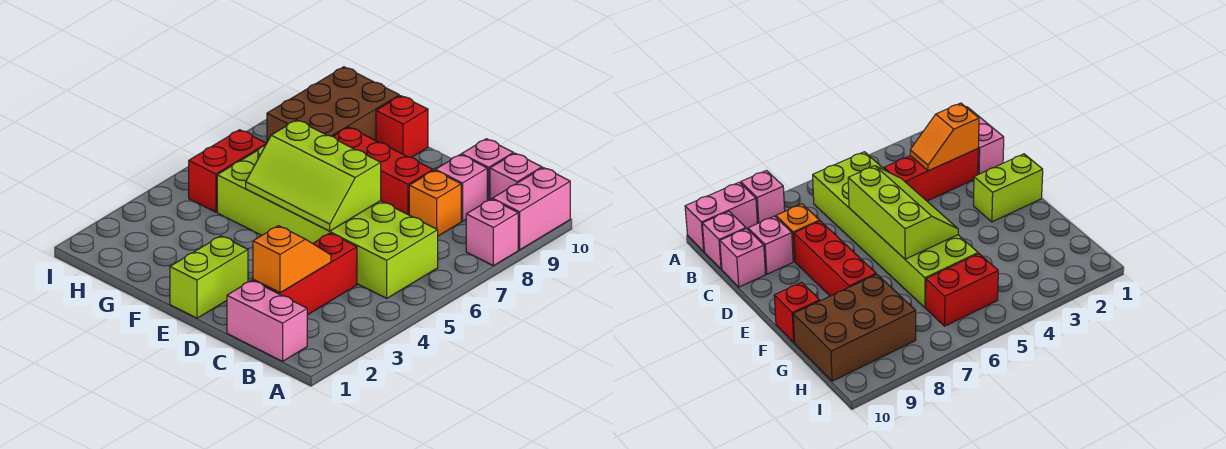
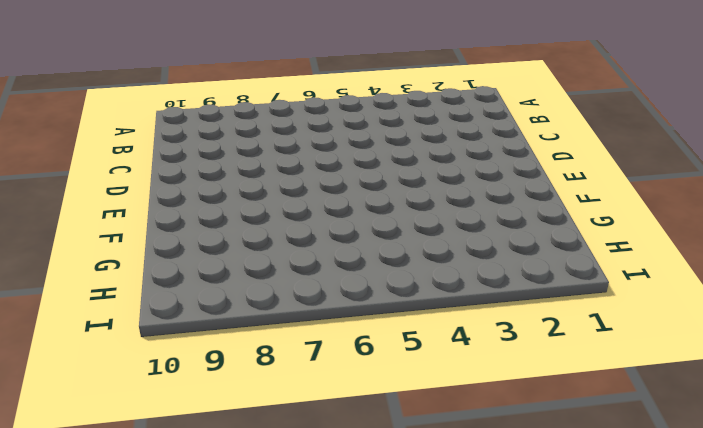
none -> pink 1x1 brick [466,199,518,266]
none -> pink 1x2 brick [492,168,570,250]
none -> pink 1x2 brick [227,280,307,361]

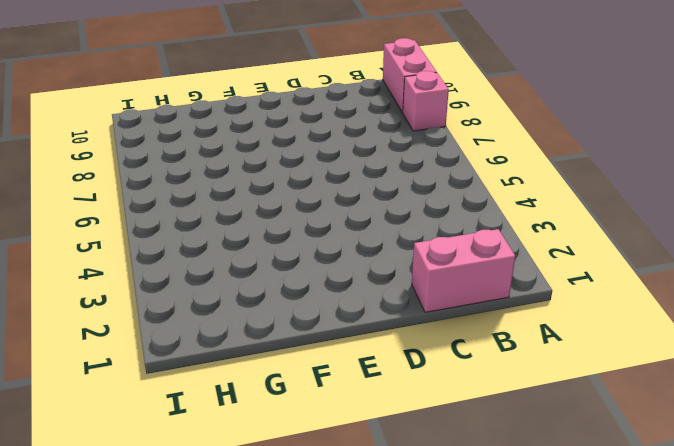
none -> lime 2x6 brick [217,146,438,298]
none -> pink 1x1 brick [490,153,542,199]
none -> red 1x3 brick [253,233,357,315]

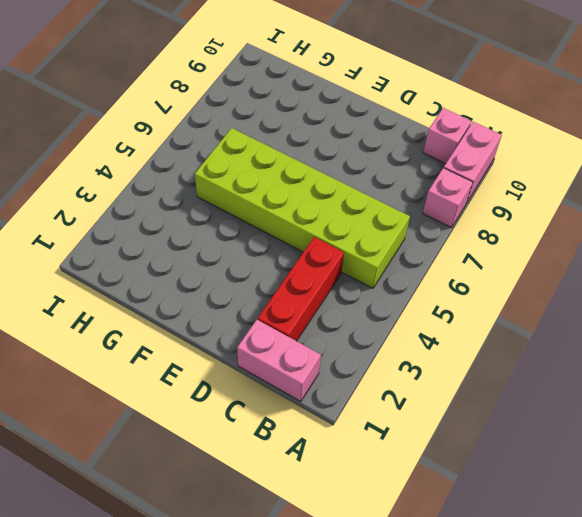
none -> orange 1x1 brick [409,170,461,236]
none -> pink 1x1 brick [435,155,487,221]
none -> pink 1x1 brick [462,139,513,201]

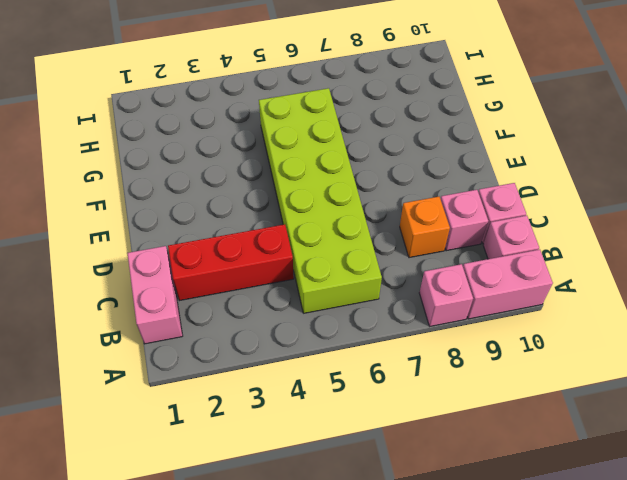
none -> red 1x3 brick [333,127,433,215]
none -> lime 1x2 brick [170,236,248,318]
none -> red 1x1 brick [376,96,428,158]

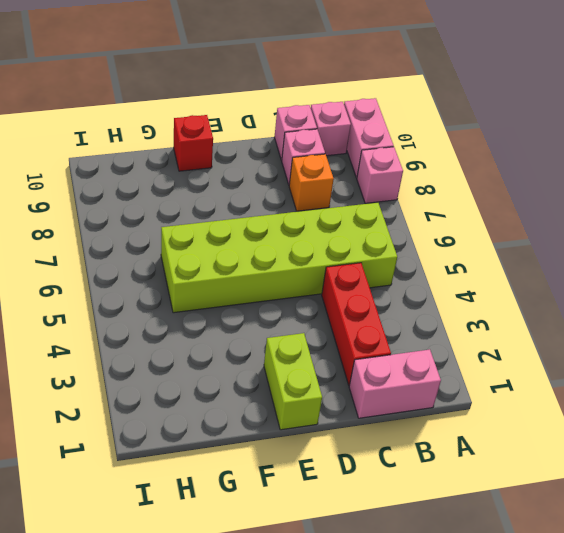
none -> red 1x3 brick [333,127,433,215]
none -> brown 2x3 brick [267,67,399,142]
none -> red 1x2 brick [189,130,266,212]

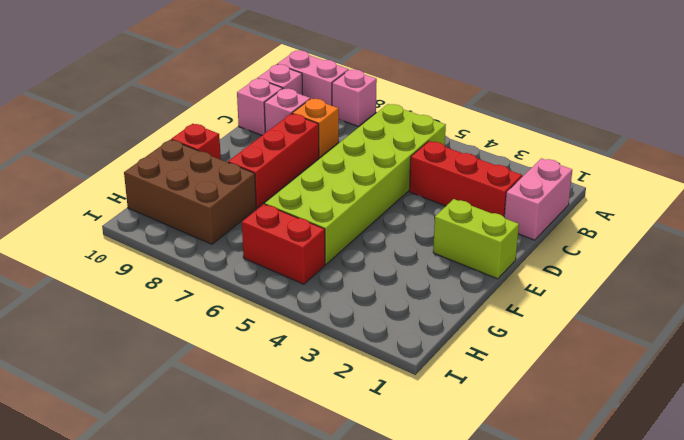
none -> orange 1x2 slope [253,226,331,293]
none -> lime 2x3 slope [246,120,381,231]

